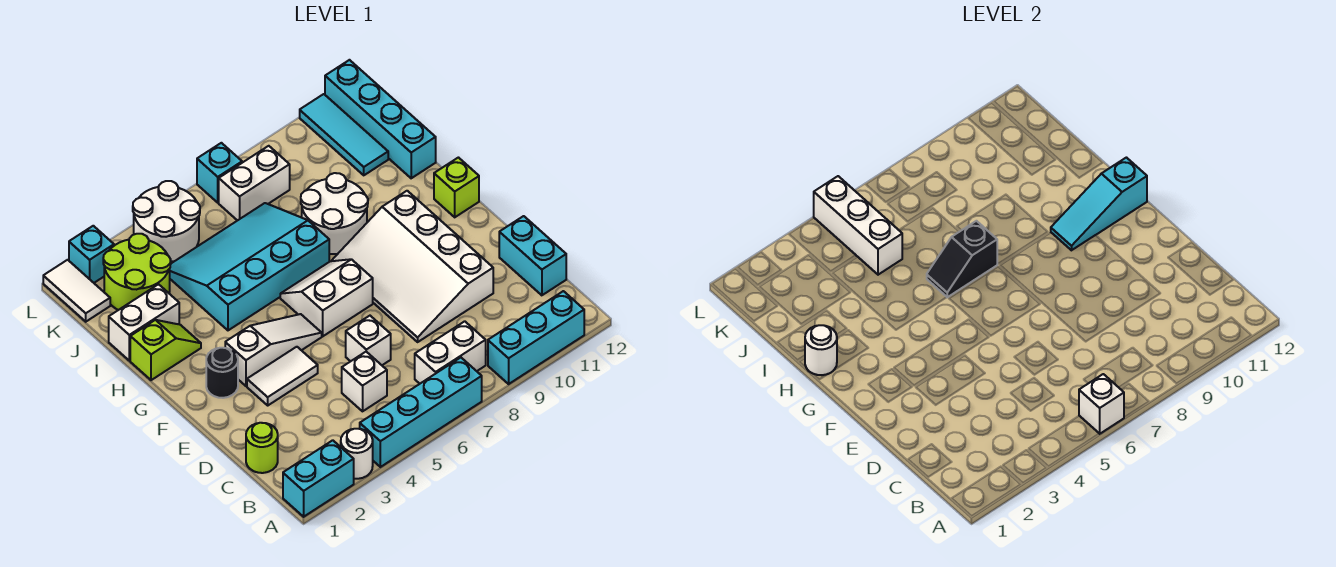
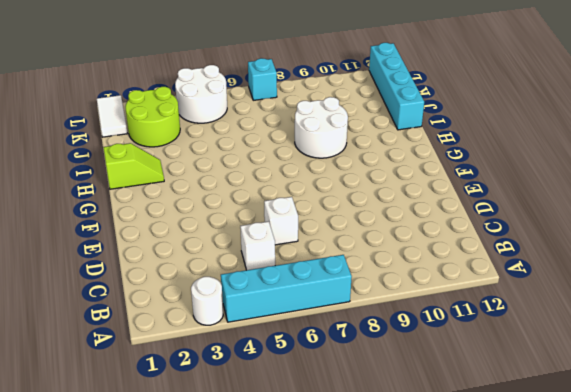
none -> cyan 1x2 brick [283,440,354,517]
none -> cyan 1x3 brick [488,291,584,384]
none -> white 1x2 brick [415,321,486,384]
none -> lime 1x1 round brick [246,423,278,473]

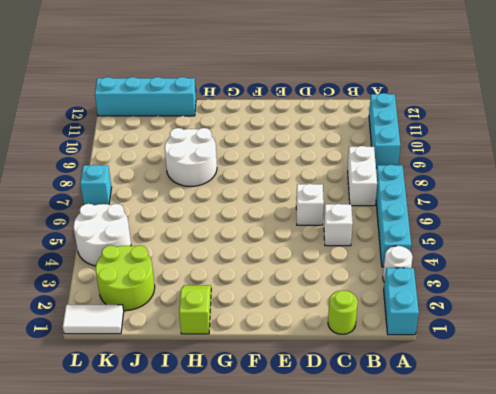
none -> cyan 1x2 brick [499,216,566,295]
none -> white 3x4 slope [332,191,493,342]
none -> white 1x2 tile [247,347,318,405]
none -> black 1x1 round brick [206,348,238,398]

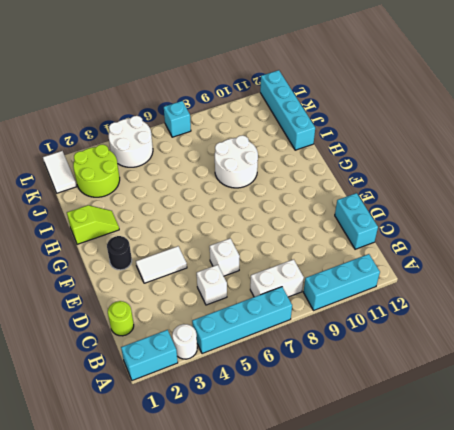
none -> white 3x4 slope [332,191,493,342]
none -> white 1x3 slope [225,314,322,386]
none -> white 2x2 slope [280,259,373,336]
none -> lime 1x1 brick [434,158,479,217]

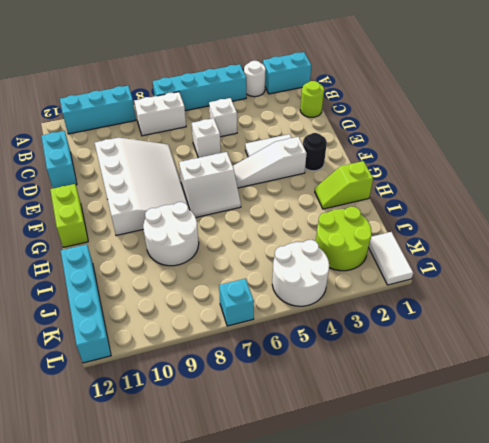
lime 1x2 brick [50,184,88,248] -> lime 1x1 brick [434,158,479,217]
none -> cyan 3x4 slope [170,203,329,330]
none -> white 1x2 brick [109,284,179,361]
none -> cyan 1x3 tile [300,94,388,175]
none -> white 1x2 brick [219,146,290,221]

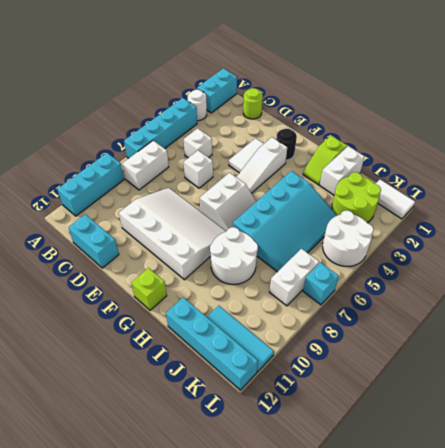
none -> cyan 1x1 brick [69,226,114,283]
none -> white 1x1 brick [1079,374,1124,434]
none -> cyan 1x3 slope [1051,158,1147,250]
none -> white 1x1 round brick [805,325,837,375]

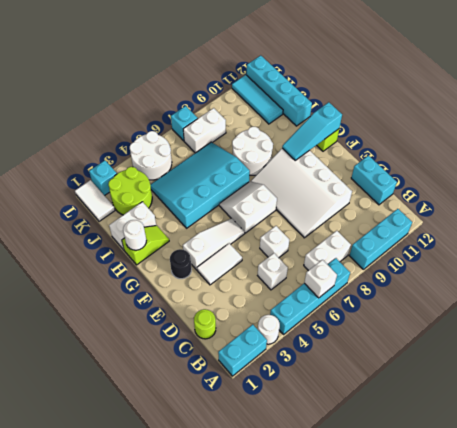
none -> black 1x2 slope [927,221,997,297]
none -> white 1x3 brick [814,176,902,275]

